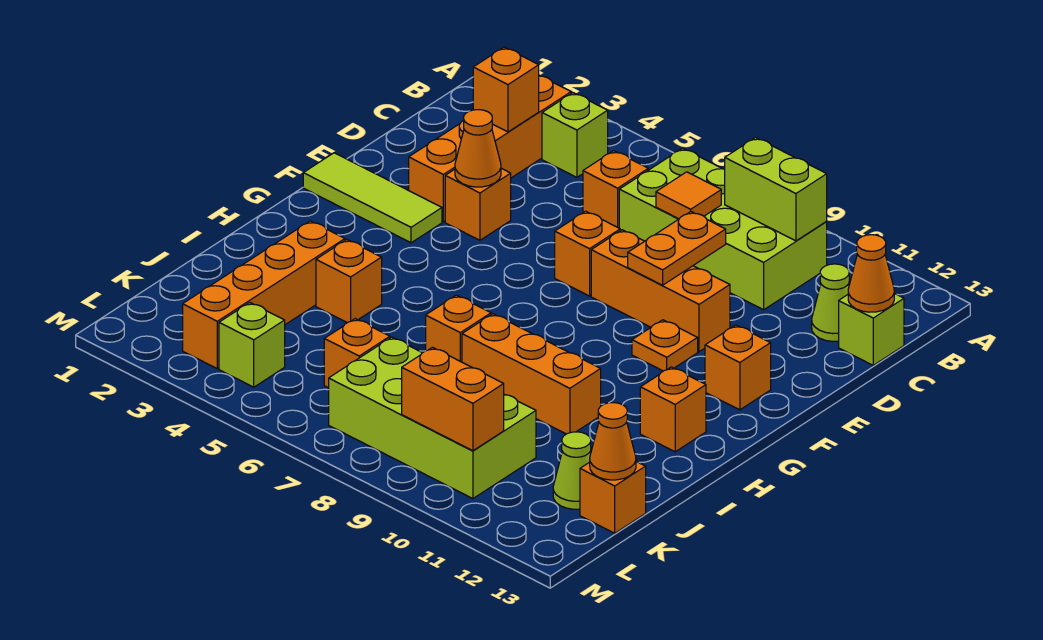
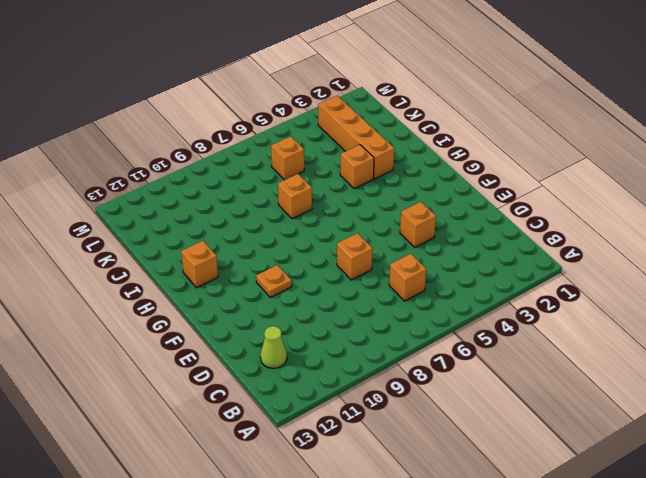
none -> orange 1x4 brick [409,76,571,222]
none -> lime 1x1 brick [542,93,608,177]
none -> lime 2x4 brick [619,148,827,310]
none -> lime 1x1 brick [839,293,904,365]

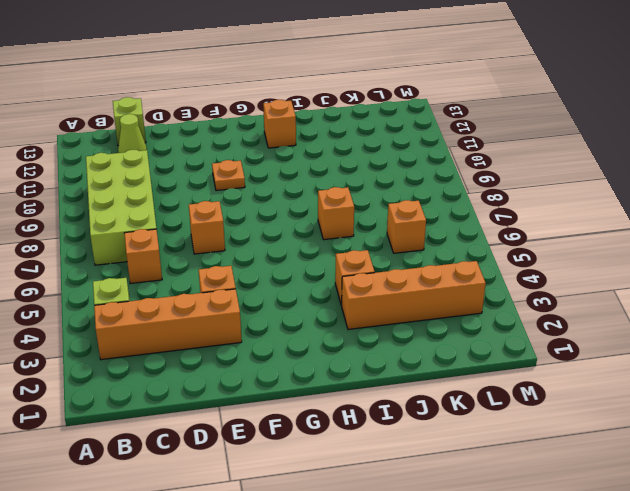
none -> orange 1x3 brick [591,230,730,352]
none -> lime 1x3 tile [303,153,442,243]
none -> orange 1x1 brick [705,325,771,410]
none -> orange 1x3 brick [462,314,601,434]

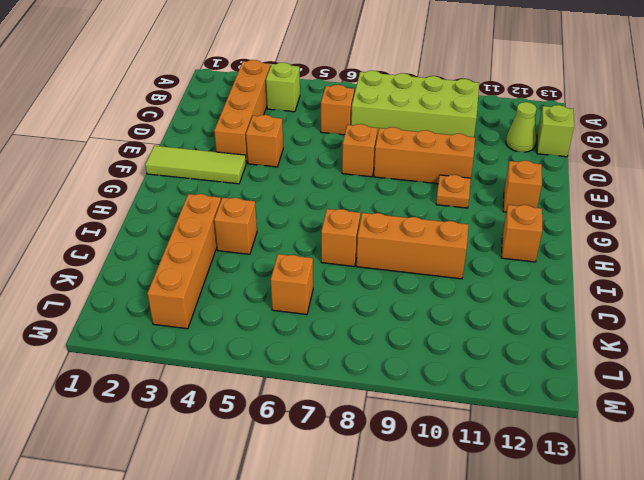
none -> lime 2x4 brick [329,337,536,499]
none -> lime 1x1 cone [553,432,591,509]
none -> orange 1x1 brick [580,461,646,533]
none -> lime 1x1 brick [219,303,285,387]

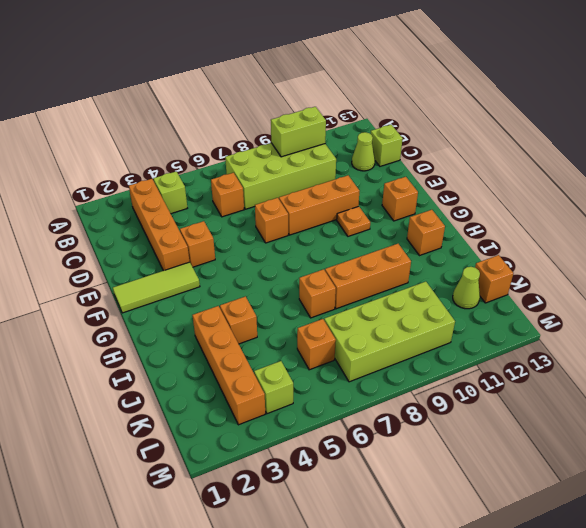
none -> orange 1x1 brick [473,47,539,132]
none -> orange 1x1 tile [656,172,721,219]
none -> orange 1x1 cone [848,235,894,312]
none -> orange 1x2 plate [628,212,726,285]

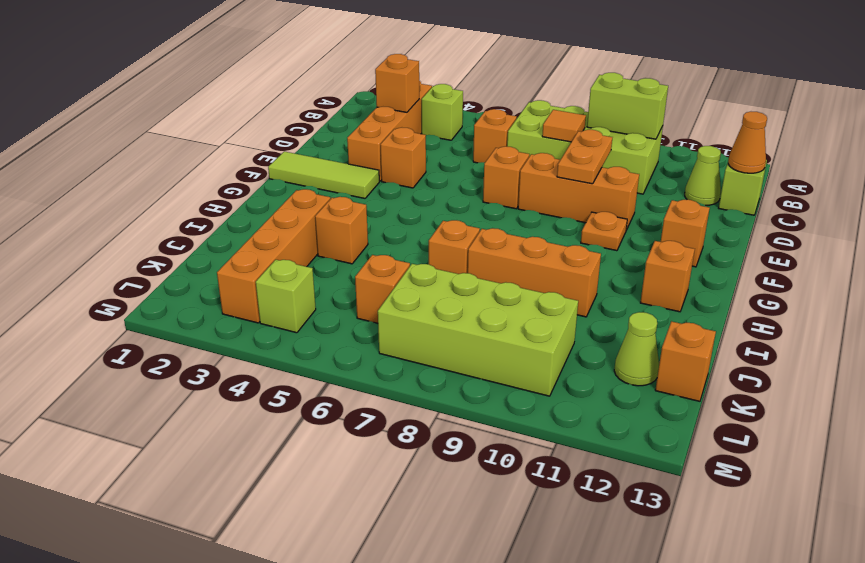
none -> orange 1x1 cone [455,110,501,187]
none -> orange 1x1 cone [590,403,636,480]
none -> orange 1x2 brick [402,347,504,451]

